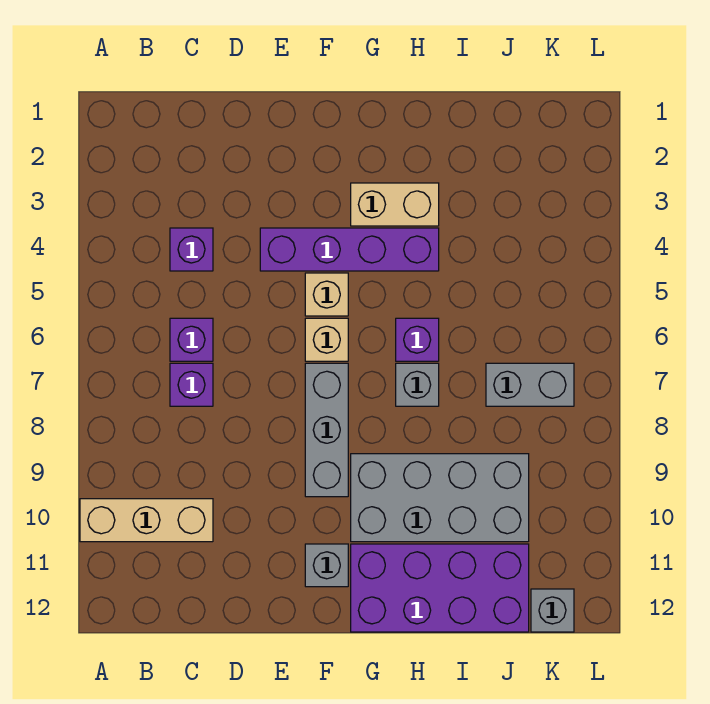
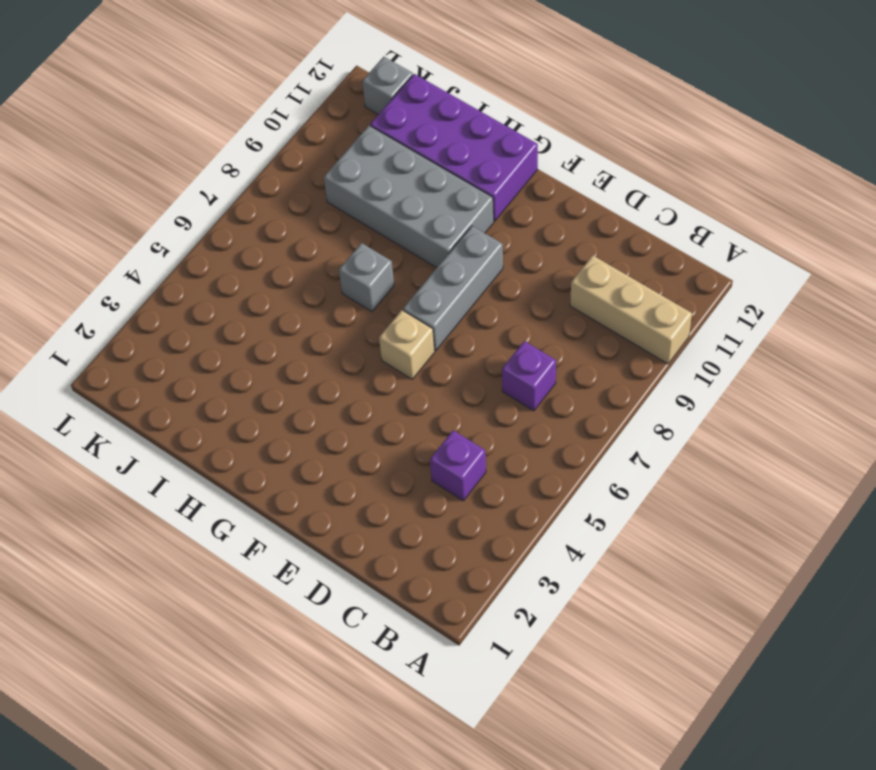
none -> purple 1x1 brick [170,318,213,361]
none -> purple 1x4 brick [260,228,439,271]
none -> tan 1x1 brick [305,273,348,316]

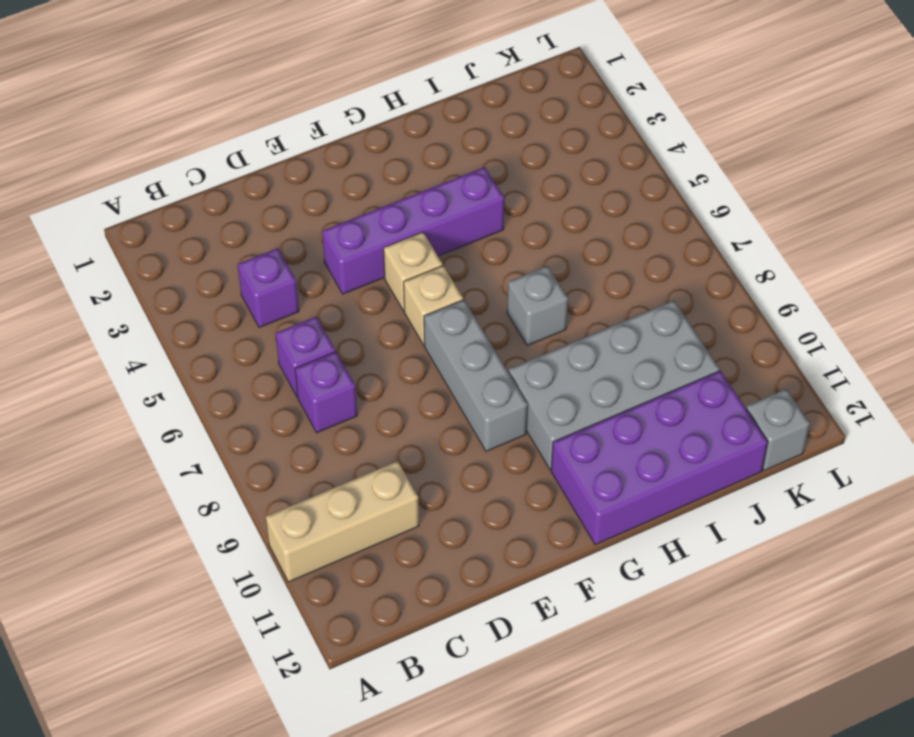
none -> grey 1x1 brick [305,544,348,587]
none -> tan 1x2 brick [351,183,439,226]
none -> purple 1x1 brick [396,318,439,361]

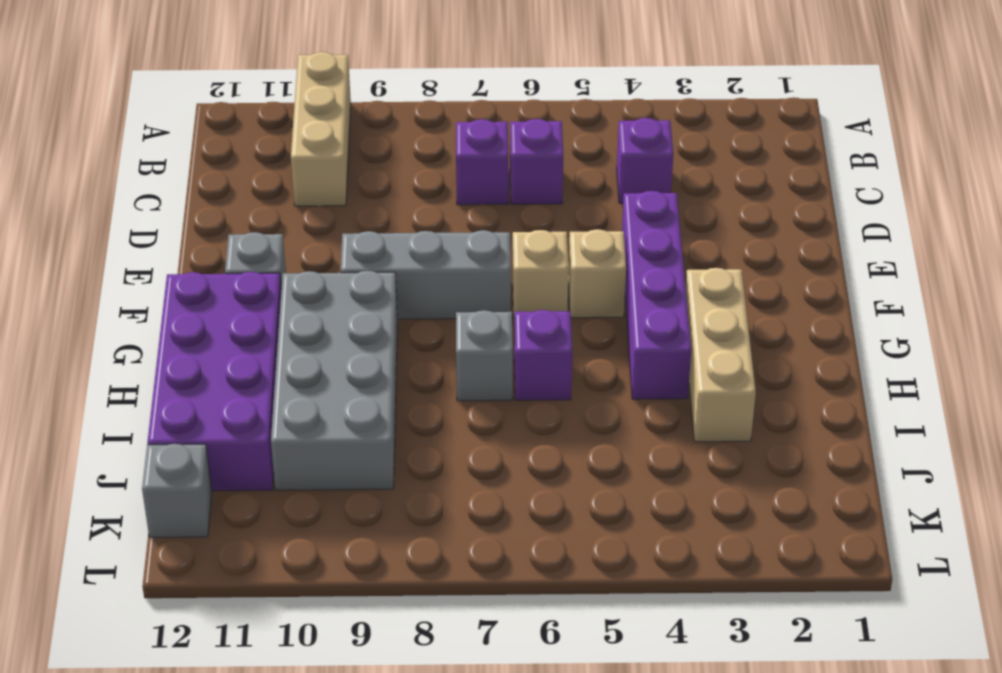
tan 1x3 brick [686,268,756,442] -> tan 1x2 brick [351,183,439,226]
none -> grey 1x2 brick [486,363,574,406]

